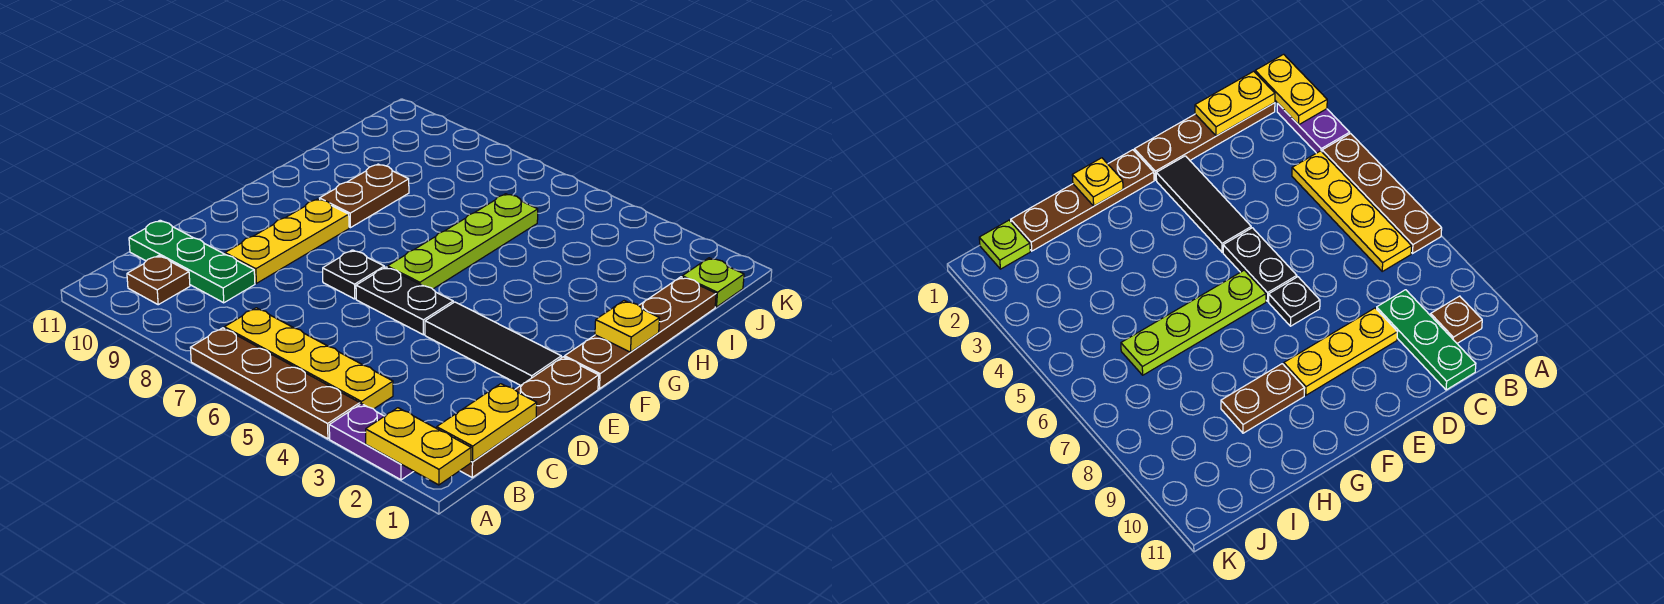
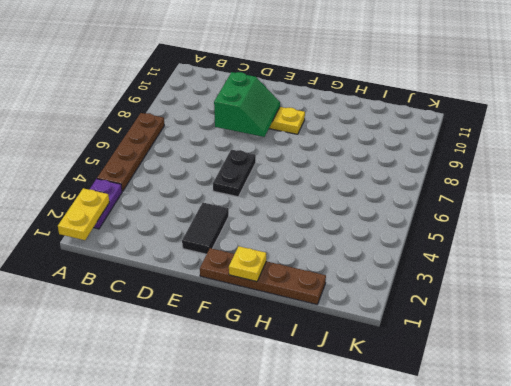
green 2x2 slope [214,72,280,137] -> none
black 1x2 tile [182,203,229,254] -> black 1x3 tile [425,302,561,385]
none -> brown 1x4 plate [460,357,599,477]
none -> yellow 1x4 plate [224,308,393,409]
none -> brown 1x1 plate [127,255,190,305]

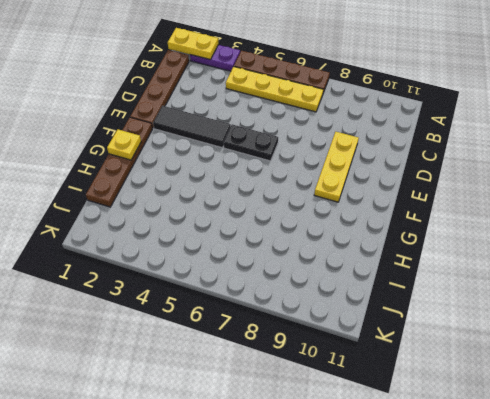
none -> brown 1x1 plate [127,255,190,305]
none -> green 1x3 plate [129,220,255,303]
none -> black 1x1 plate [323,250,384,299]

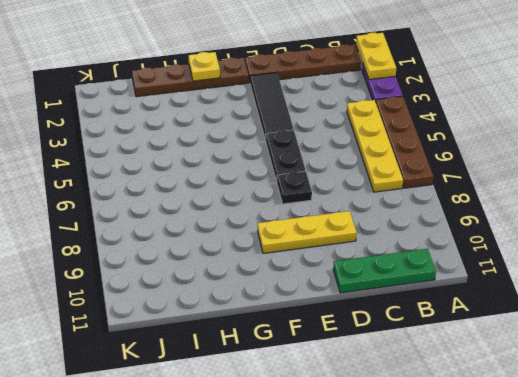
green 1x3 plate [333,249,436,293] -> green 1x3 plate turned to [129,220,255,303]
none -> brown 1x1 plate [127,255,190,305]
none -> lime 1x4 plate [387,194,538,289]
none -> brown 1x2 plate [320,164,409,228]

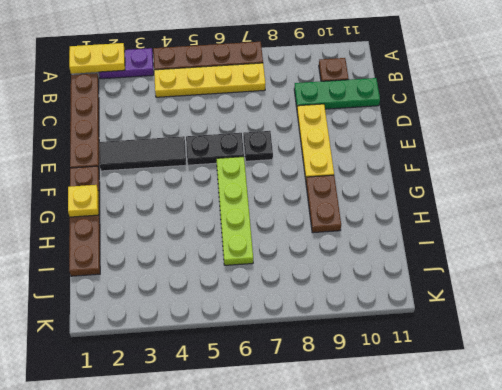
none -> lime 1x1 plate [682,258,744,307]
none -> yellow 1x2 plate [437,384,537,462]

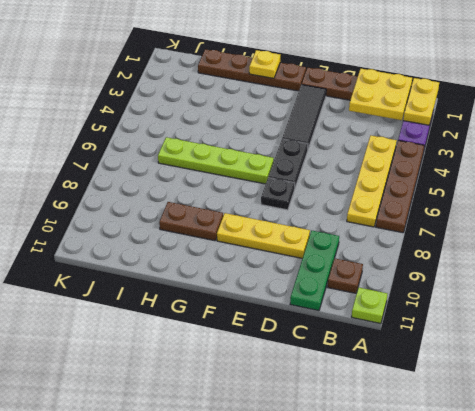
lime 1x1 plate [352,287,387,324] -> lime 1x1 plate moved to [682,258,744,307]
yellow 2x2 plate [349,69,412,120] -> yellow 1x2 plate [437,384,537,462]

